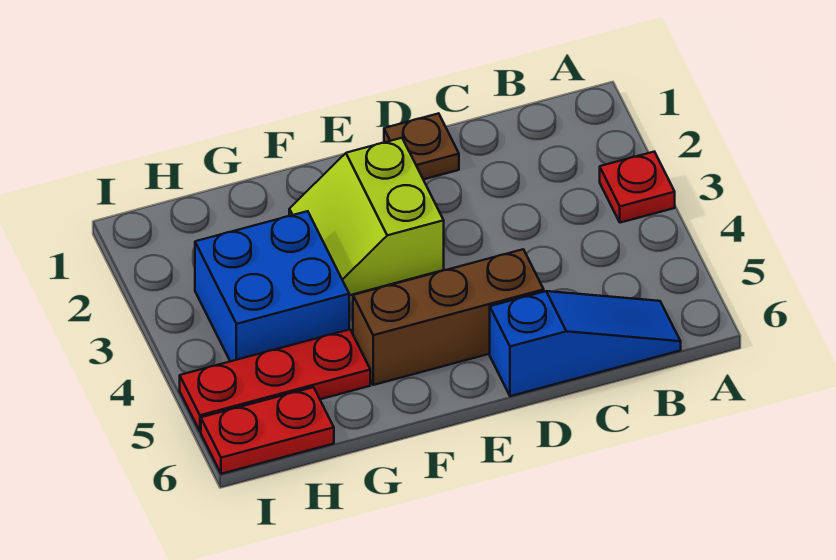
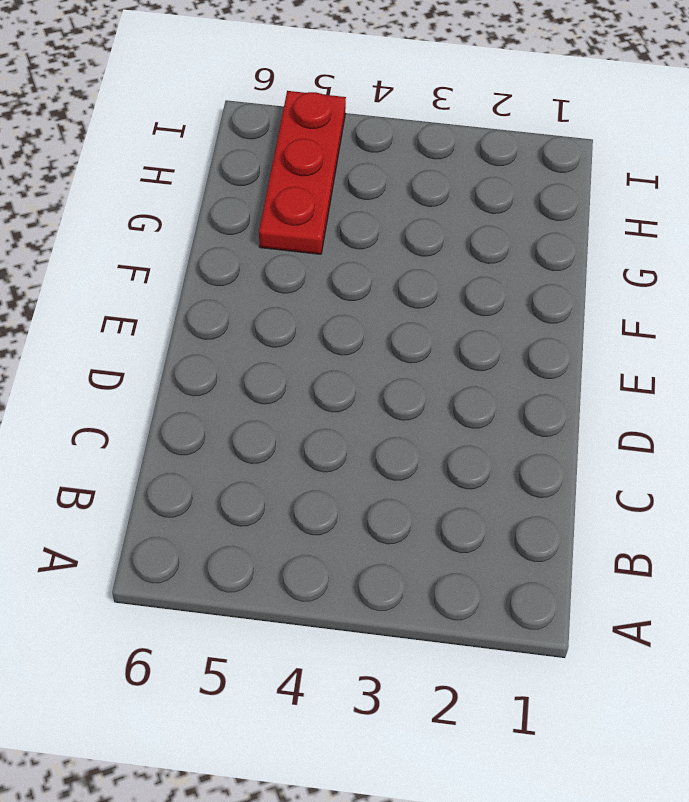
none -> red 1x1 plate [600,152,675,223]
none -> blue 1x3 slope [490,291,681,396]

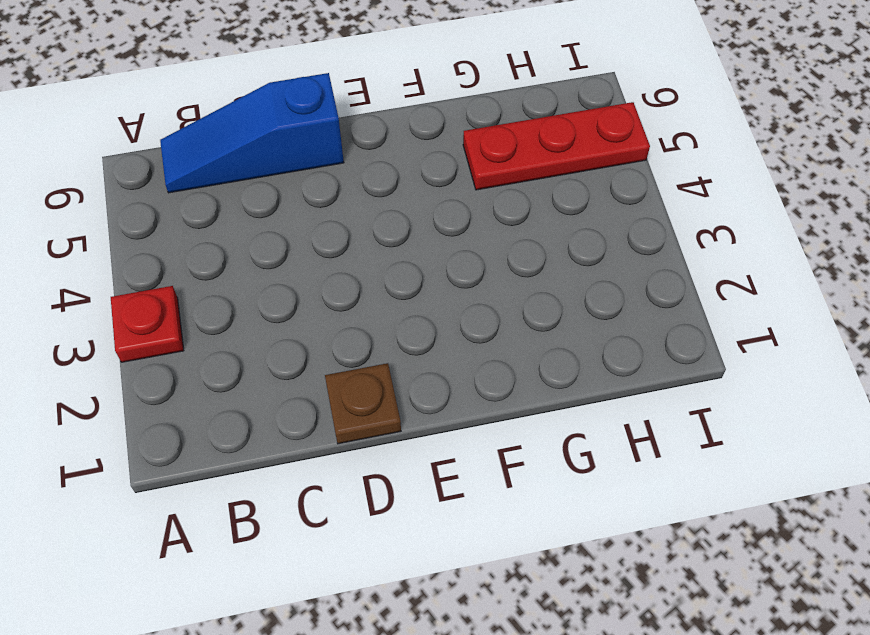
none -> brown 1x3 brick [353,249,544,385]
none -> lime 2x2 slope [289,138,444,295]

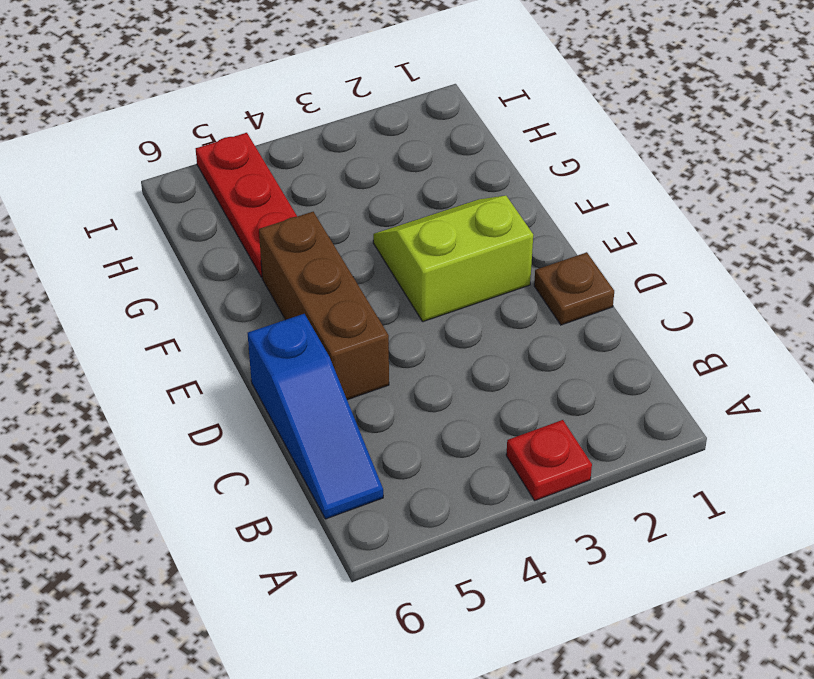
none -> blue 2x2 brick [195,211,349,361]
none -> red 1x2 plate [201,387,334,474]

